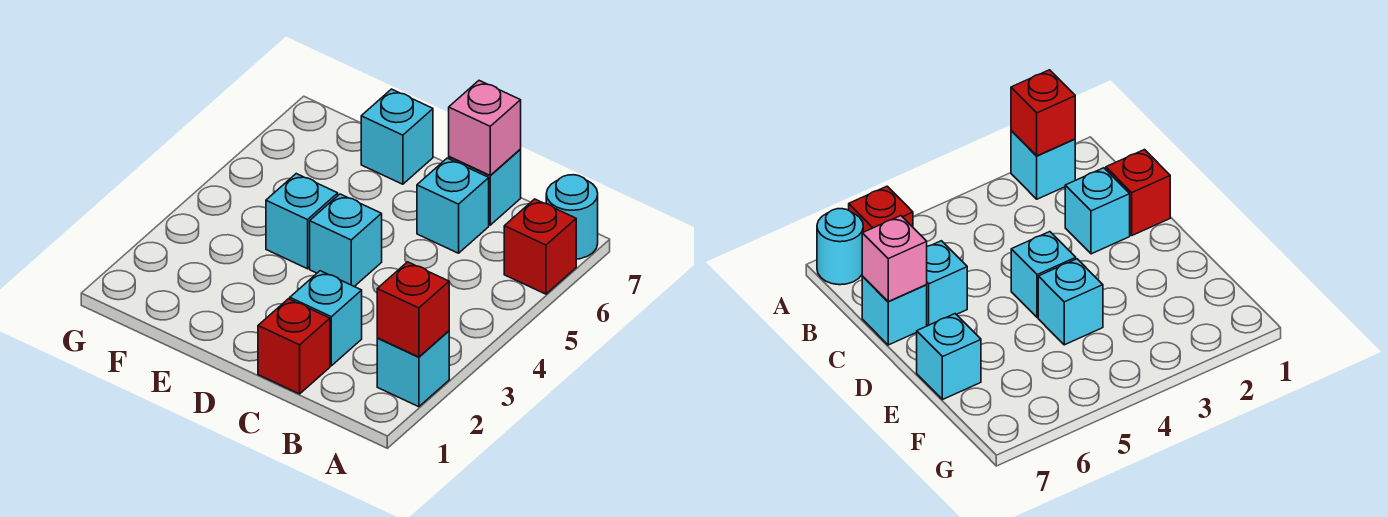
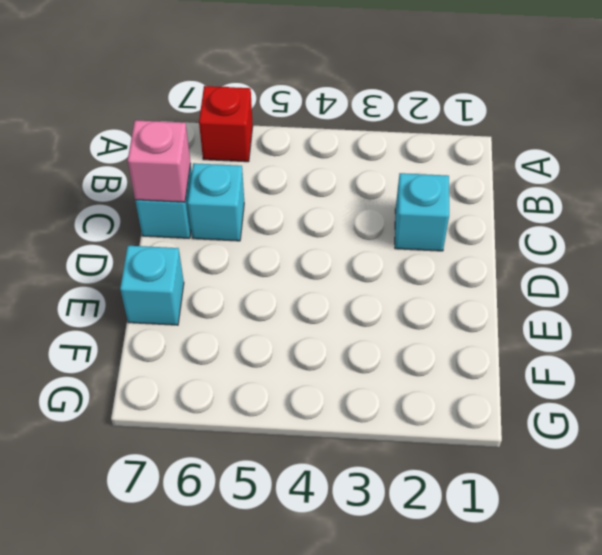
none -> cyan 1x1 brick [377,331,449,407]
none -> cyan 1x1 round brick [546,175,598,259]
none -> red 1x1 brick [258,299,330,394]

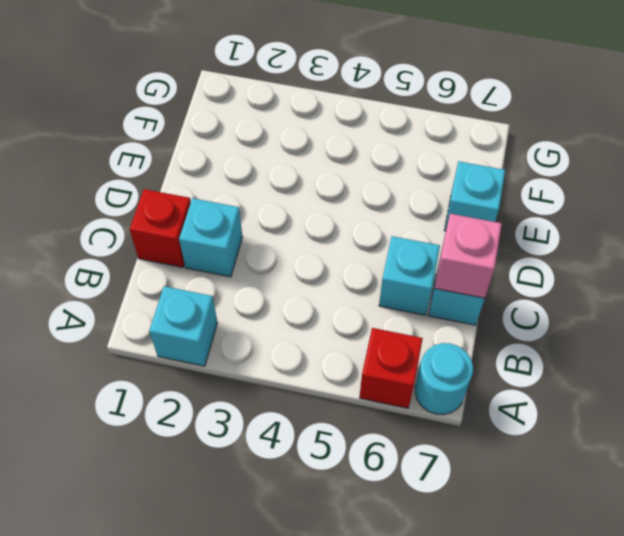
none -> cyan 1x1 brick [310,194,382,286]
none -> cyan 1x1 brick [266,174,338,269]
none -> red 1x1 brick [377,262,449,357]

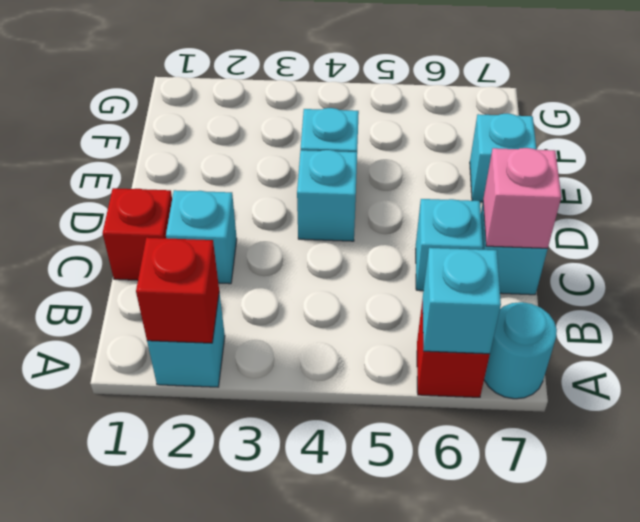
cyan 1x1 brick [423,248,501,354] -> none

